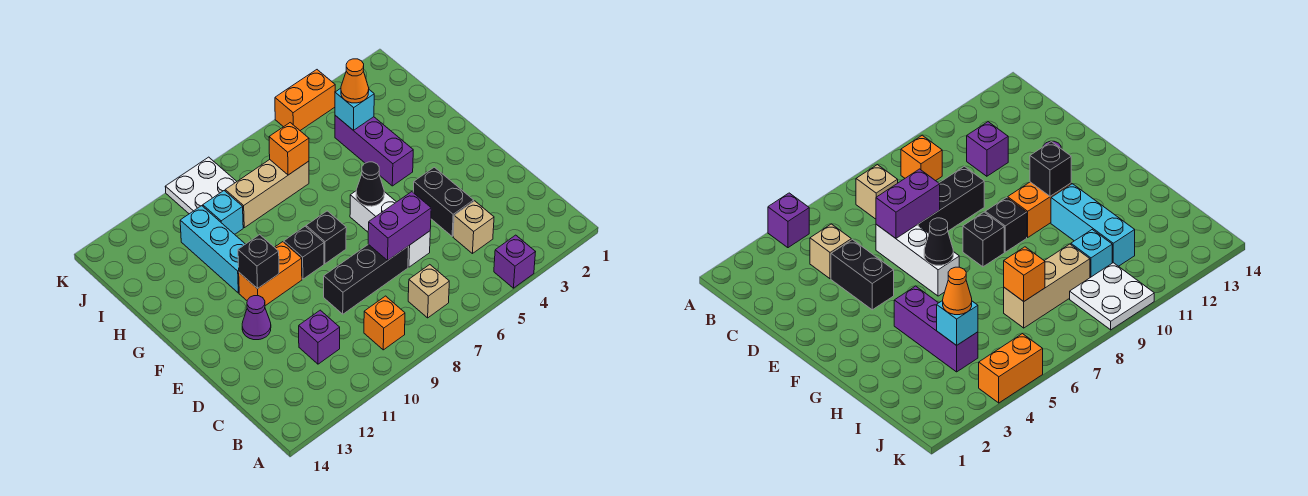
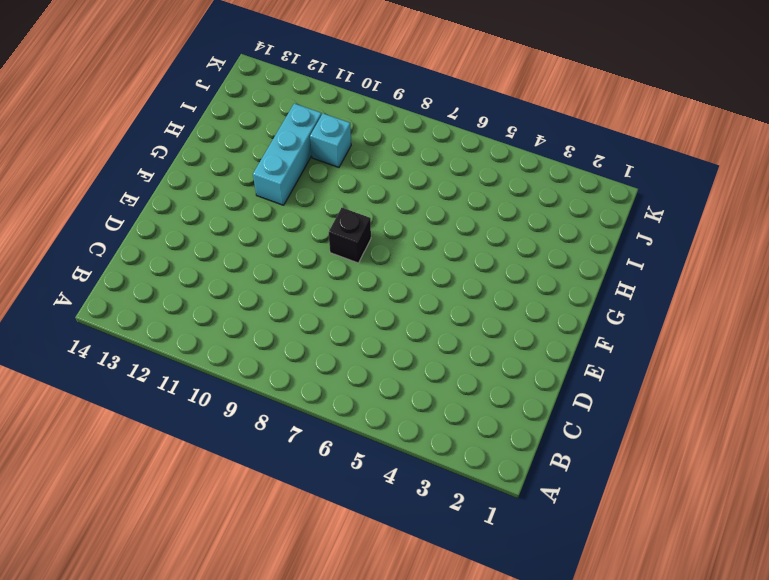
none -> purple 1x1 brick [494,235,535,288]
none -> tan 1x1 brick [408,265,449,318]
none -> orange 1x1 brick [364,296,405,350]

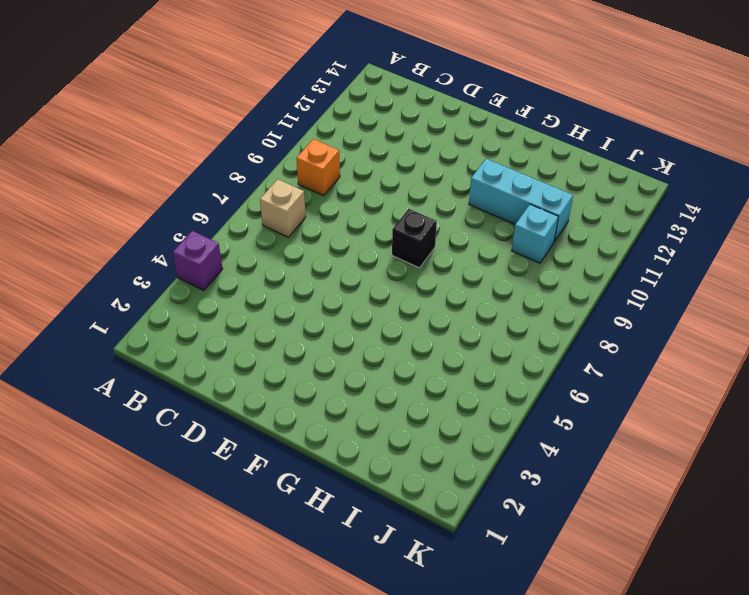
none -> tan 1x1 brick [453,201,494,254]
none -> purple 1x1 brick [299,310,340,364]
none -> black 1x2 brick [413,167,474,236]

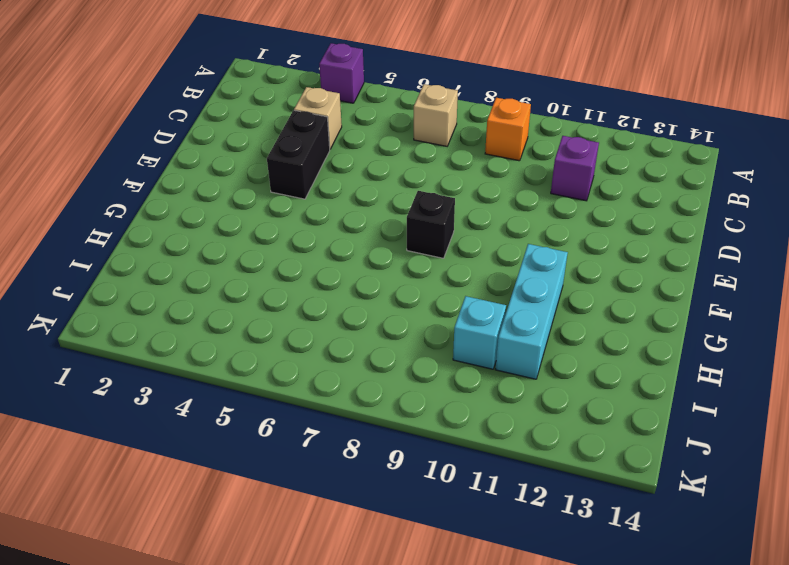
none -> white 1x3 brick [350,191,430,267]
none -> black 1x3 brick [324,244,409,314]
none -> purple 1x1 cone [242,296,271,340]

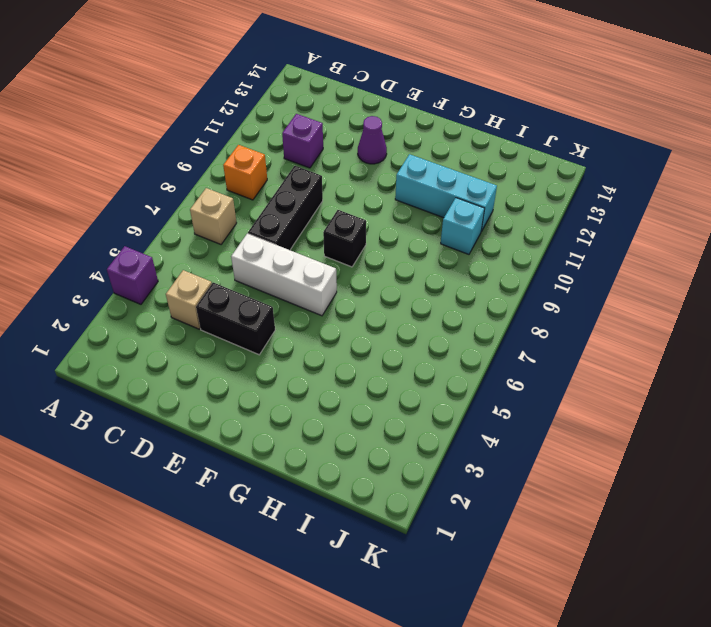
none -> black 1x1 brick [284,226,324,279]
none -> orange 1x2 brick [239,242,302,306]
none -> purple 1x3 brick [335,115,413,186]

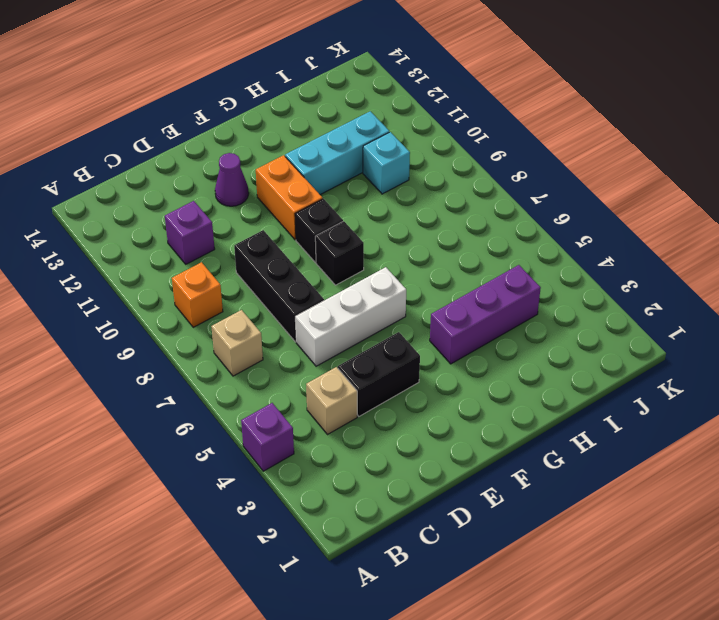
none -> tan 1x3 brick [225,160,309,228]
none -> white 2x2 plate [165,157,237,214]
none -> orange 1x2 brick [275,70,335,130]

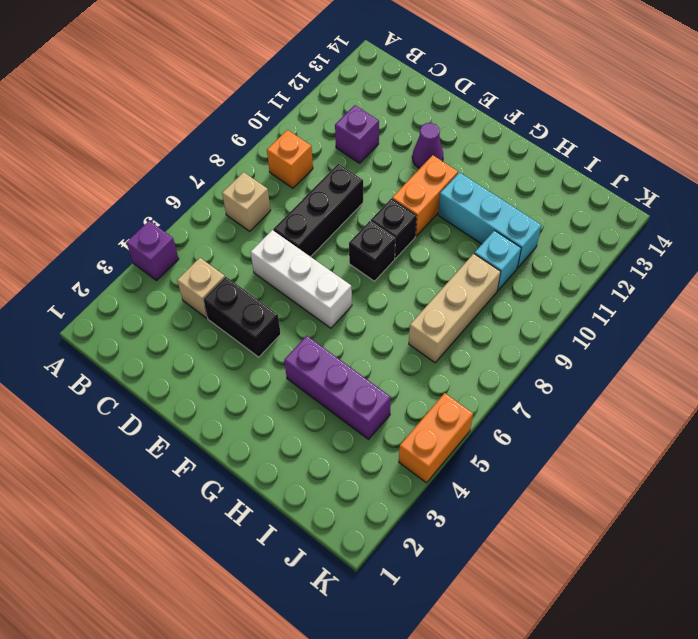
none -> white 2x2 plate [165,157,237,214]
none -> purple 1x2 brick [368,192,431,261]
none -> black 1x1 cone [356,162,384,206]

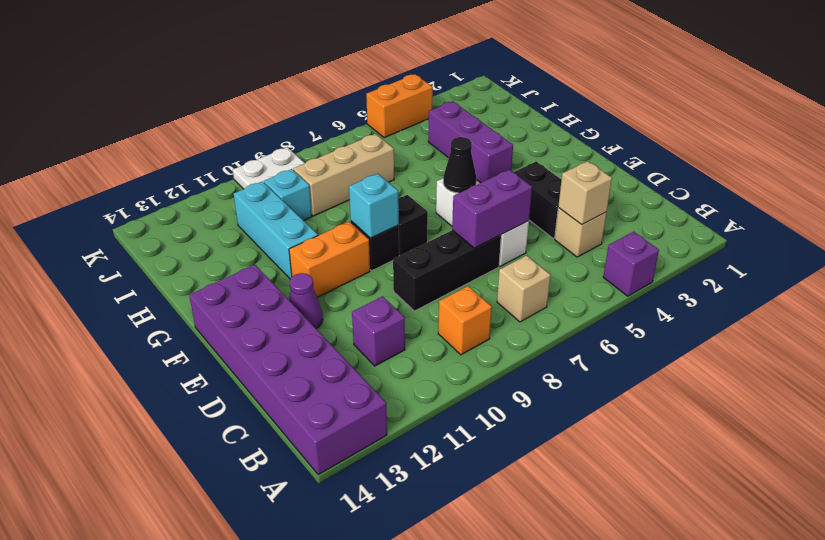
purple 2x6 brick [189,265,387,475] -> none
tan 1x1 brick [558,161,612,225] -> none
cyan 1x1 brick [349,174,399,238] -> cyan 1x1 brick moved to [335,88,374,131]
none -> black 1x1 brick [238,235,279,289]
none -> orange 1x1 brick [269,123,309,175]
none -> orange 1x1 cone [341,59,369,103]

